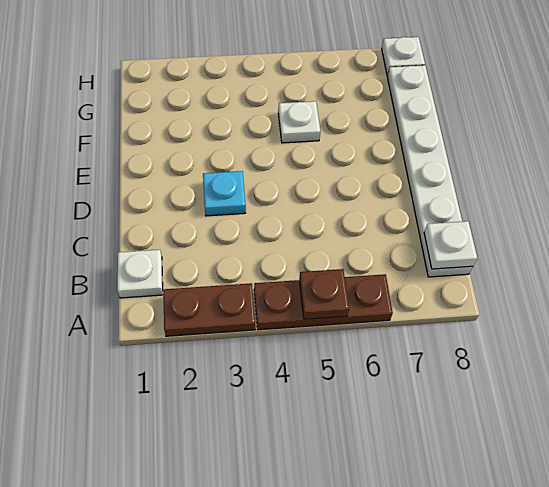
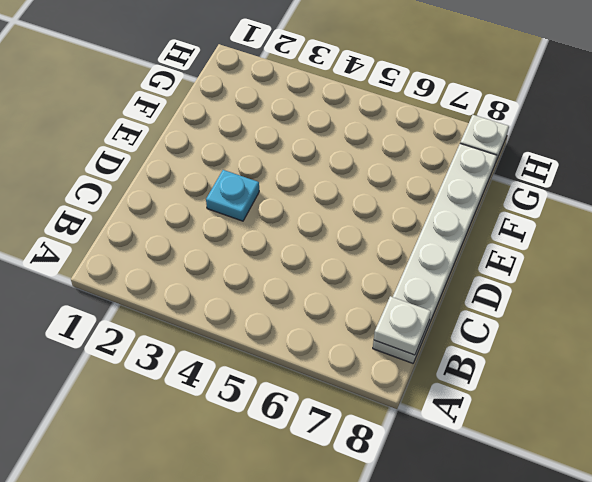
none -> brown 1x2 plate [163,283,255,336]
none -> brown 1x3 plate [254,274,393,330]

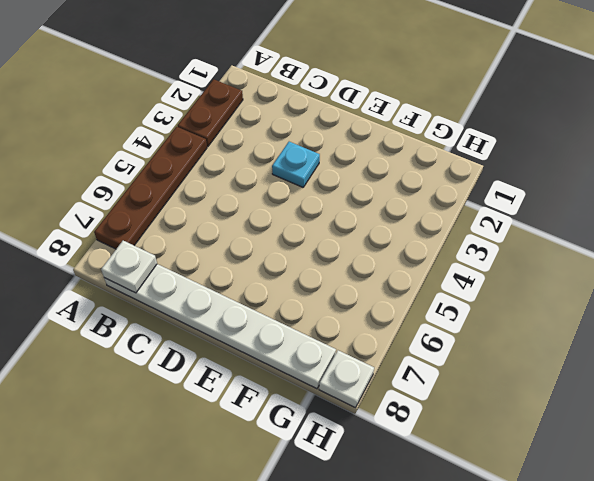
brown 1x4 plate [94,127,207,249] -> brown 1x3 plate [254,274,393,330]
none -> white 1x1 plate [117,250,163,298]
none -> white 1x1 plate [278,101,320,143]

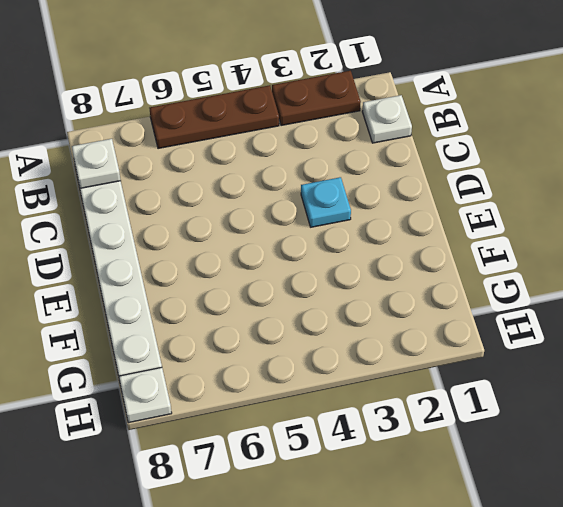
none -> white 1x1 plate [278,101,320,143]
none -> brown 1x1 plate [299,269,349,319]

